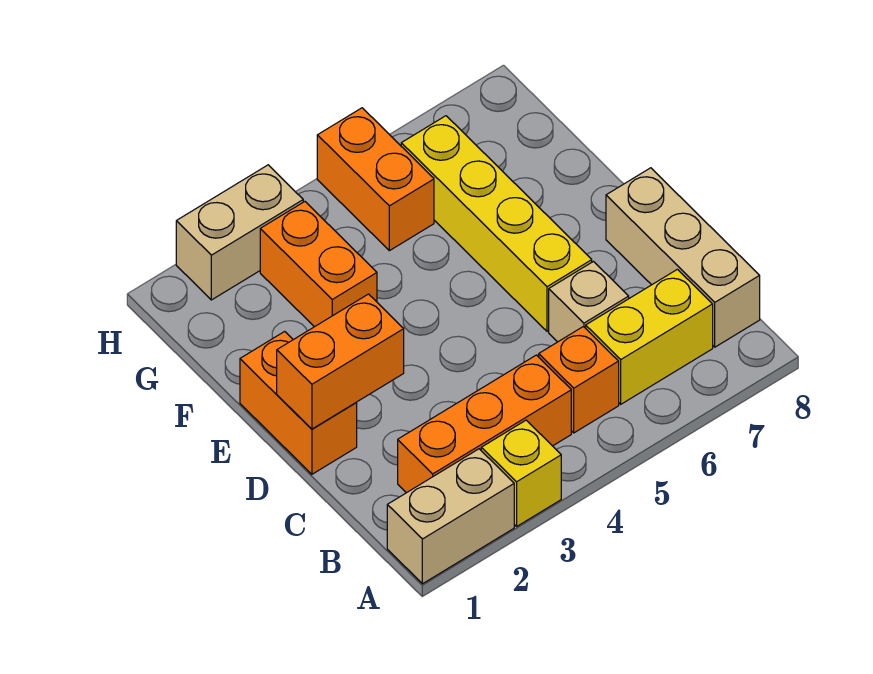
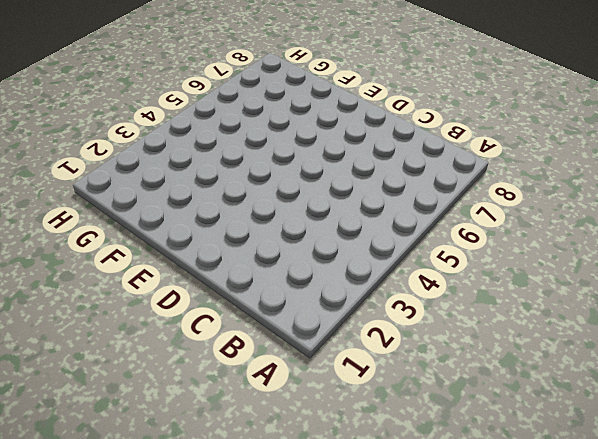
none -> tan 1x2 brick [387,449,514,584]
none -> yellow 1x1 brick [481,420,561,526]
none -> orange 1x3 brick [398,355,571,493]

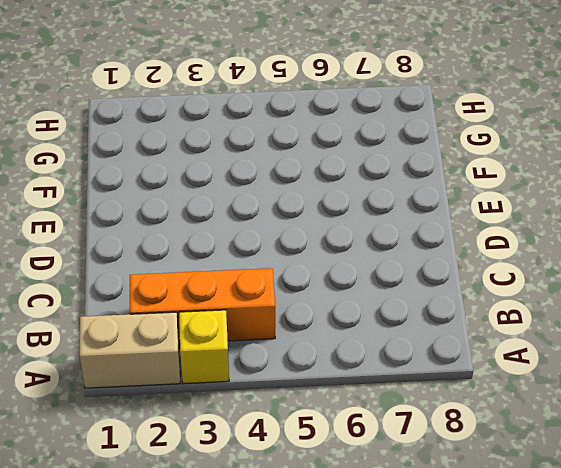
none -> orange 1x1 brick [539,327,619,433]
none -> yellow 1x2 brick [586,269,713,404]
none -> tan 1x3 brick [606,168,760,347]

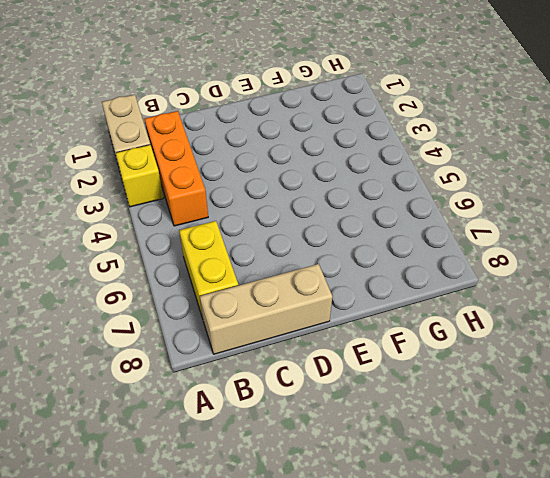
none -> orange 1x1 brick [539,327,619,433]
none -> tan 1x1 brick [549,262,629,342]
none -> orange 1x2 brick [240,332,357,474]

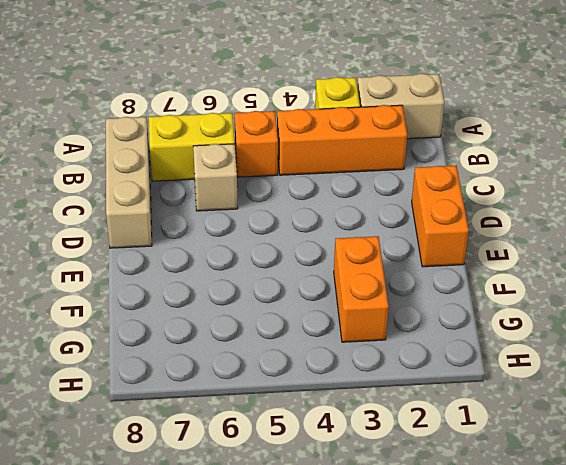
none -> yellow 1x4 brick [401,116,592,331]
none -> orange 1x2 brick [317,108,434,251]
none -> tan 1x2 brick [176,165,303,300]

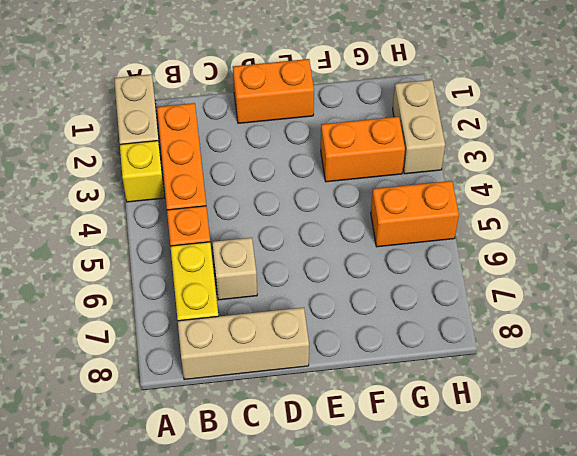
none -> yellow 1x4 brick [401,116,592,331]
none -> orange 1x2 brick [277,294,404,429]

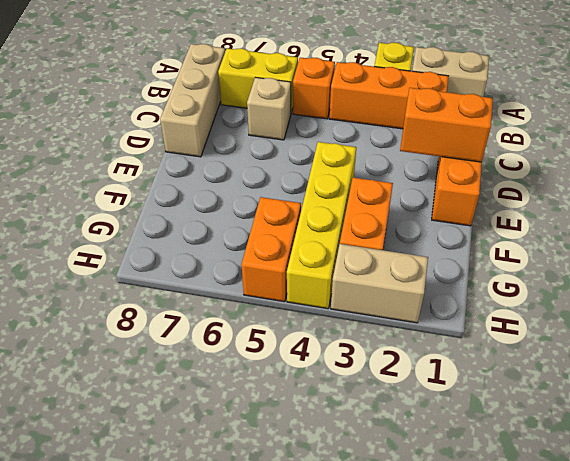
yellow 1x4 brick [287,142,356,309] -> yellow 1x4 brick moved to [401,116,592,331]

